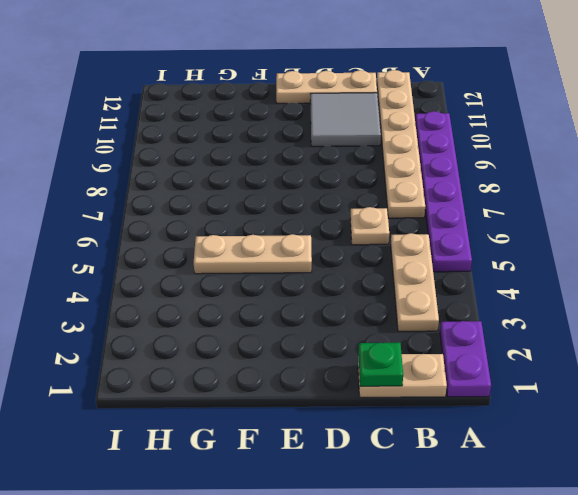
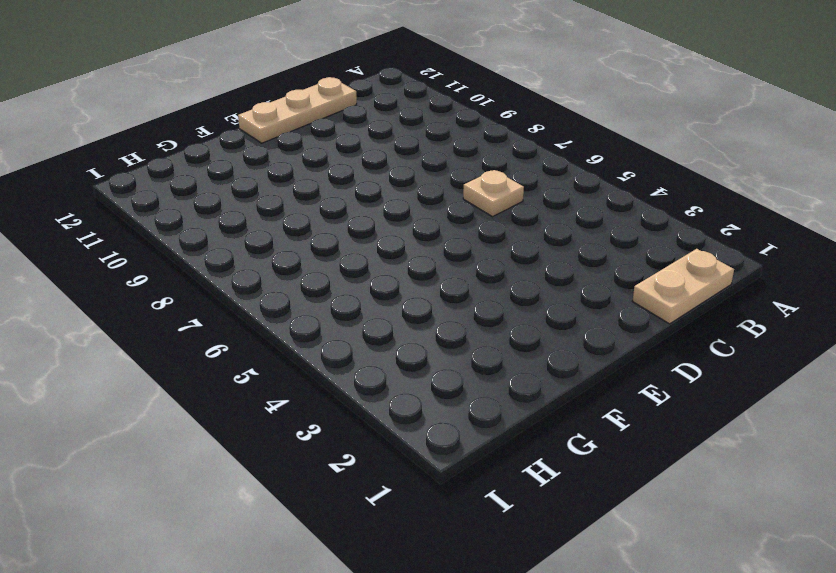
none -> purple 1x2 plate [440,321,491,397]
none -> purple 1x6 plate [415,111,472,272]

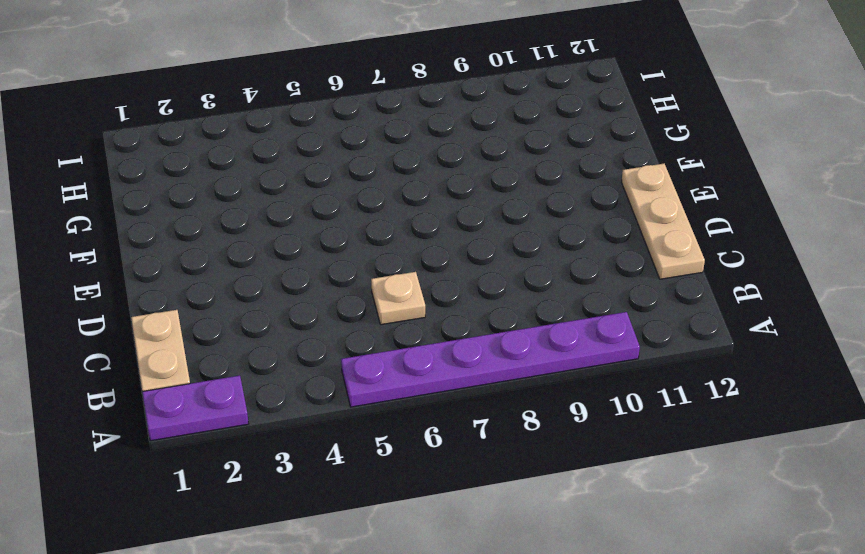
none -> tan 1x3 plate [391,233,439,331]
none -> tan 1x6 plate [377,70,425,218]

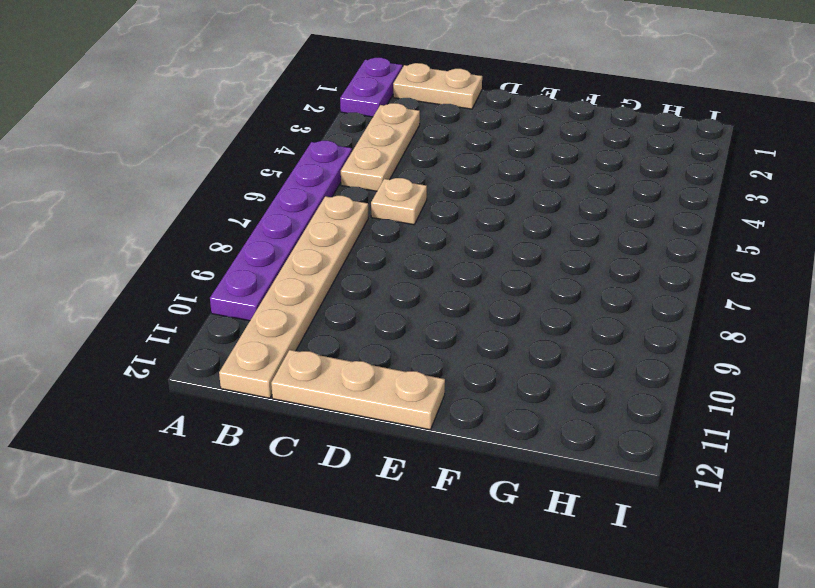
none -> grey 2x2 tile [310,93,381,146]
none -> tan 1x3 plate [194,234,312,274]

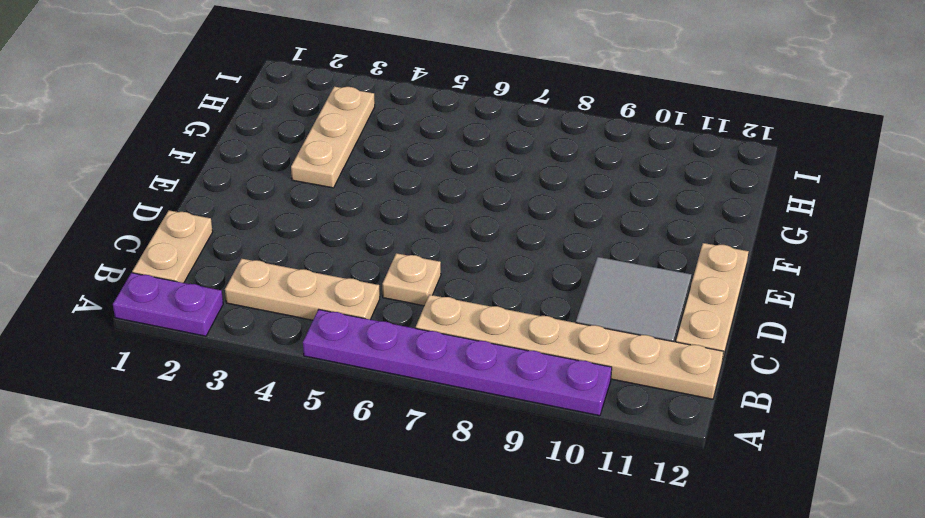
tan 1x3 plate [291,86,375,188] -> tan 1x3 plate moved to [194,234,312,274]
none -> green 1x1 plate [358,343,403,386]

